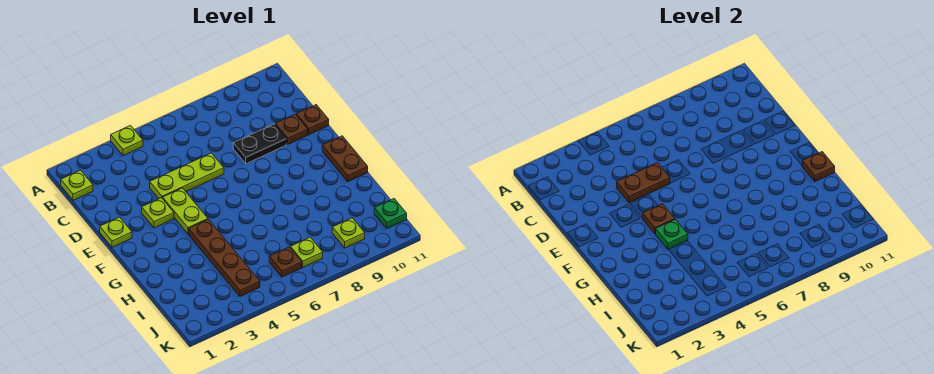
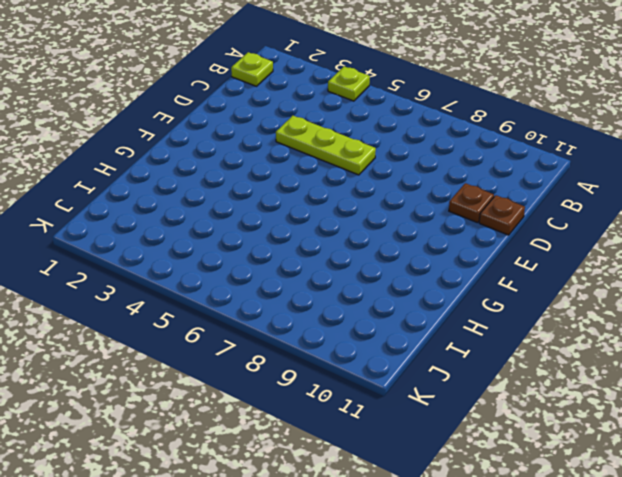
none -> black 1x2 plate [233,124,287,164]
none -> lime 1x1 plate [100,217,132,247]
none -> lime 1x1 plate [142,198,174,228]

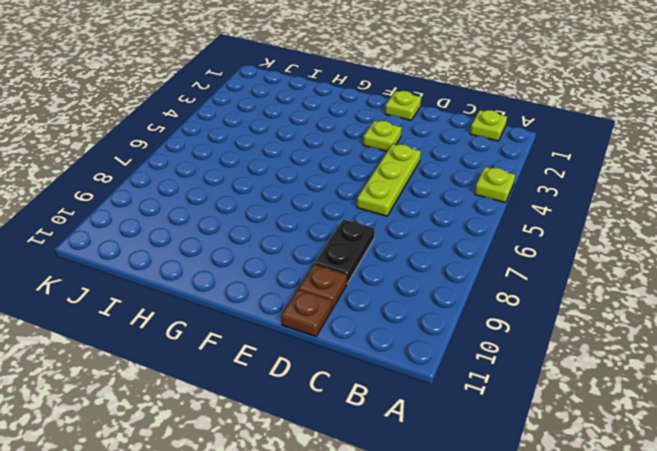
none -> lime 1x2 plate [163,188,208,234]
none -> brown 1x2 plate [322,136,368,181]
none -> brown 1x4 plate [189,219,260,296]

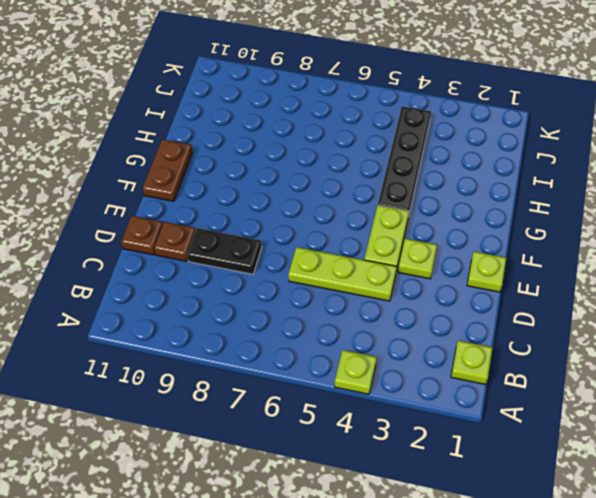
black 1x4 plate [378,106,431,217] -> brown 1x4 plate [189,219,260,296]
none -> brown 1x1 plate [269,247,302,277]
none -> lime 1x1 plate [290,237,323,267]
none -> lime 1x1 plate [332,218,365,248]

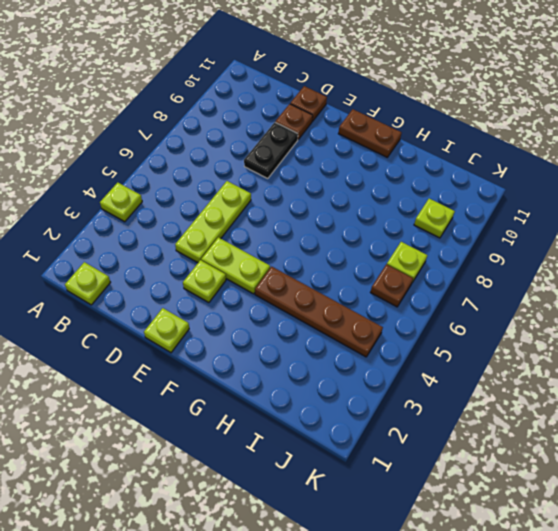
none -> green 1x1 plate [374,199,407,228]
none -> brown 1x2 plate [617,163,670,203]
none -> brown 1x1 plate [643,204,675,234]

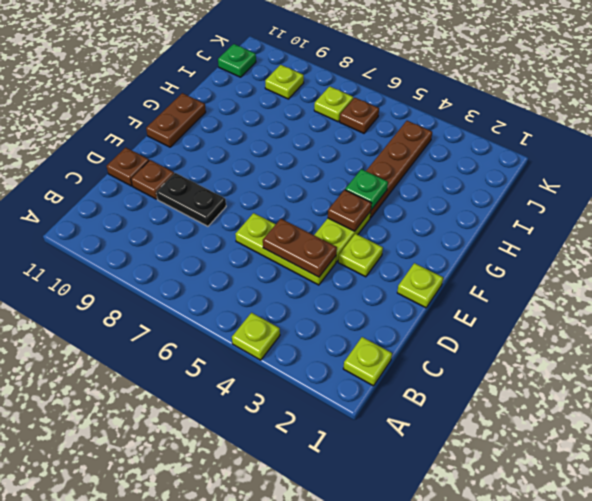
none -> brown 1x1 plate [802,152,835,181]

